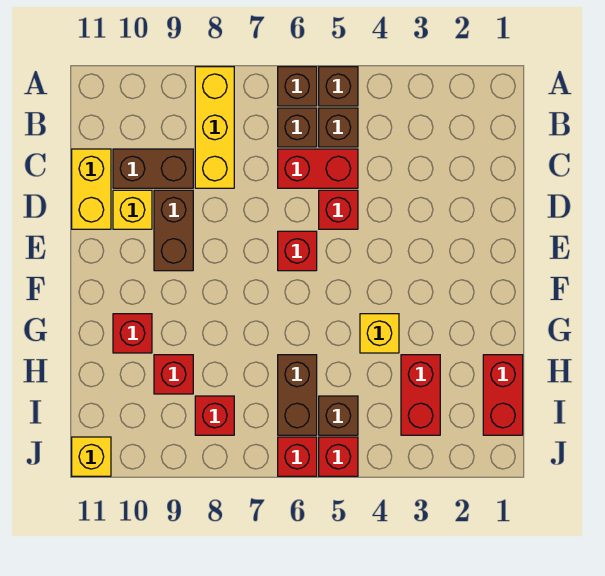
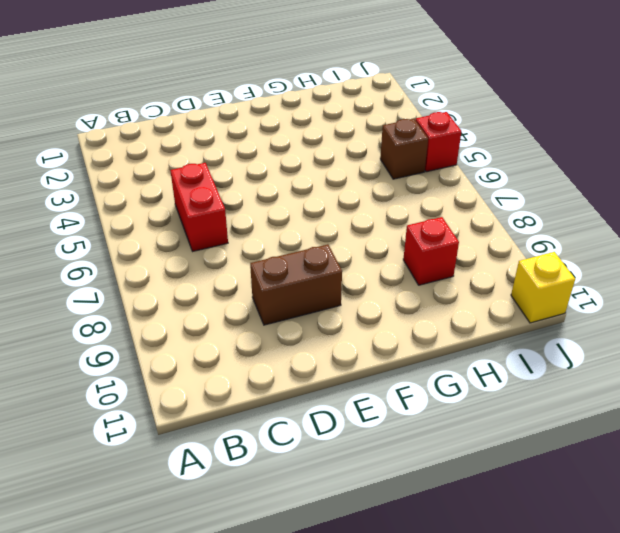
none -> brown 1x1 brick [319,67,358,106]
none -> brown 1x1 brick [278,67,317,106]
none -> yellow 1x3 brick [195,67,234,188]

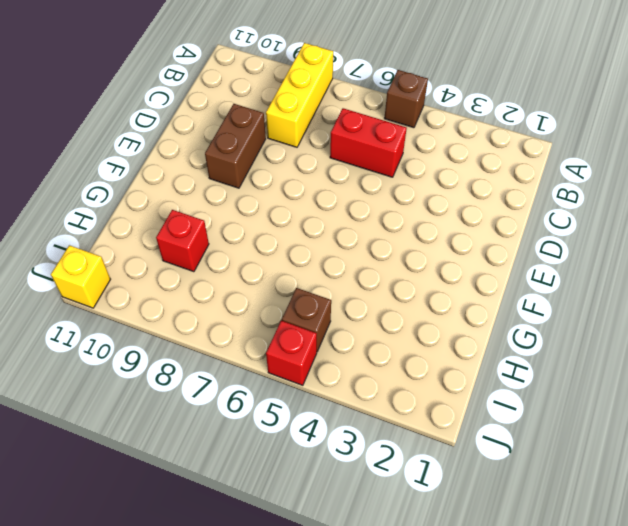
none -> brown 1x1 brick [278,67,317,106]
none -> brown 1x1 brick [319,108,358,147]
none -> brown 1x1 brick [278,108,317,147]

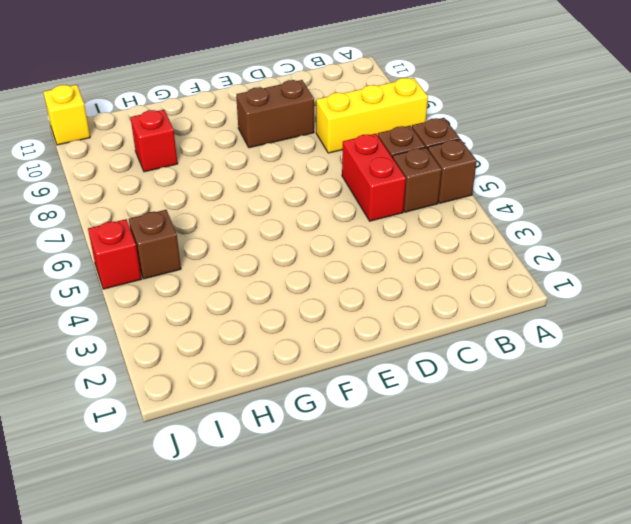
none -> brown 1x2 brick [113,149,193,188]
none -> yellow 1x2 brick [72,149,111,229]
none -> red 1x1 brick [319,190,358,229]

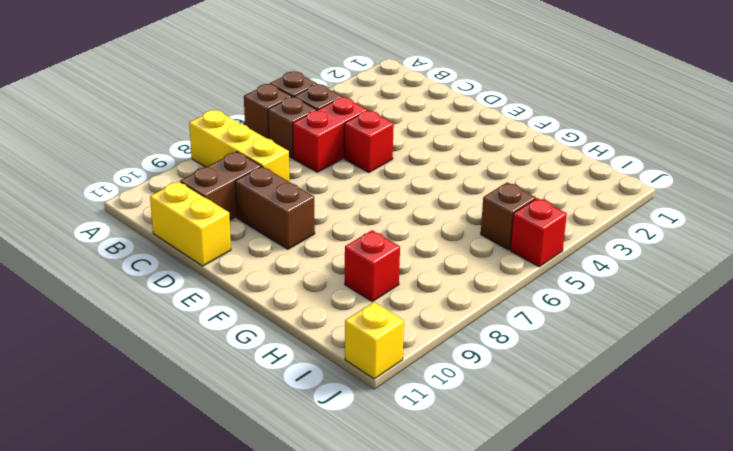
none -> yellow 1x1 brick [113,190,152,229]
none -> red 1x1 brick [278,231,317,271]
none -> yellow 1x1 brick [360,314,399,353]

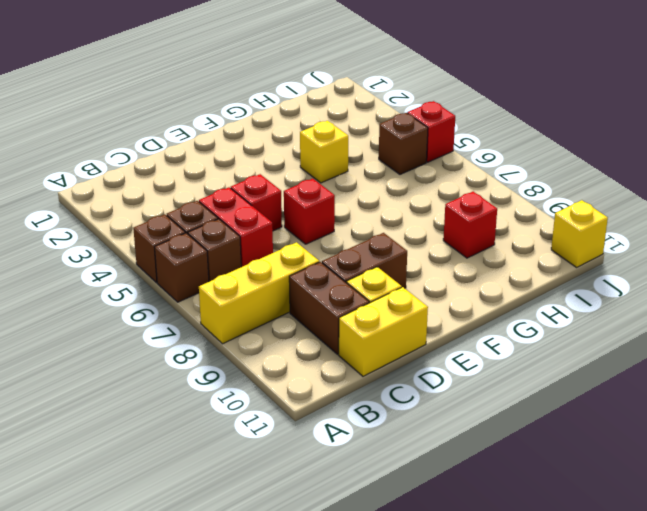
none -> red 1x1 brick [113,314,152,353]
none -> red 1x2 brick [483,355,523,435]
none -> red 1x2 brick [401,355,440,435]

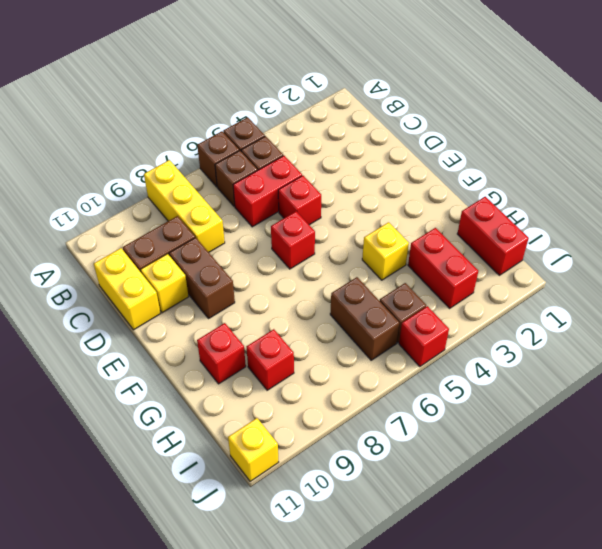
none -> red 1x1 brick [195,396,234,435]
none -> red 1x1 brick [278,437,317,476]

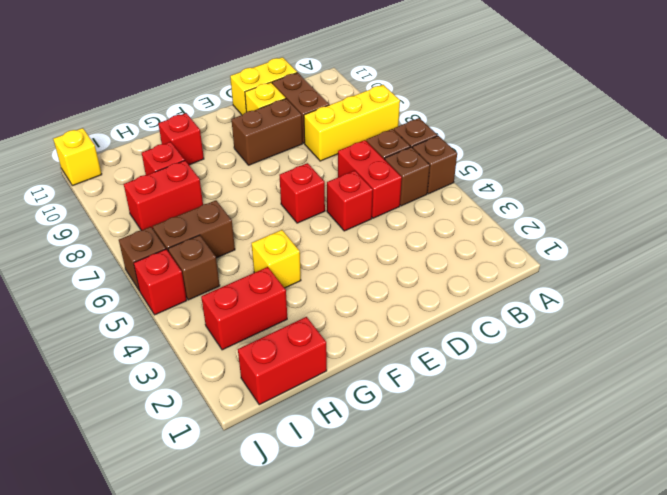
red 1x2 brick [124,161,203,230] -> red 1x1 brick [195,396,234,435]
brown 1x1 brick [119,227,166,291] -> red 1x1 brick [278,437,317,476]

